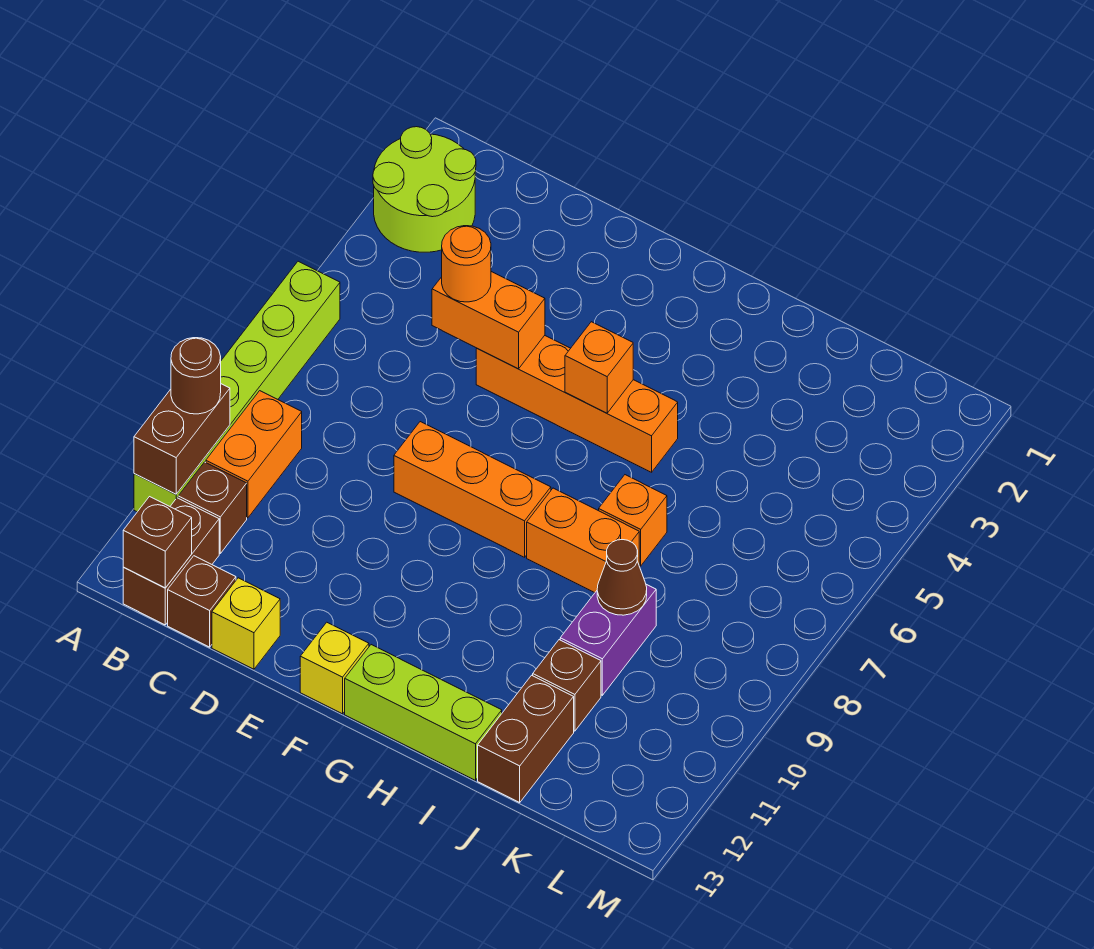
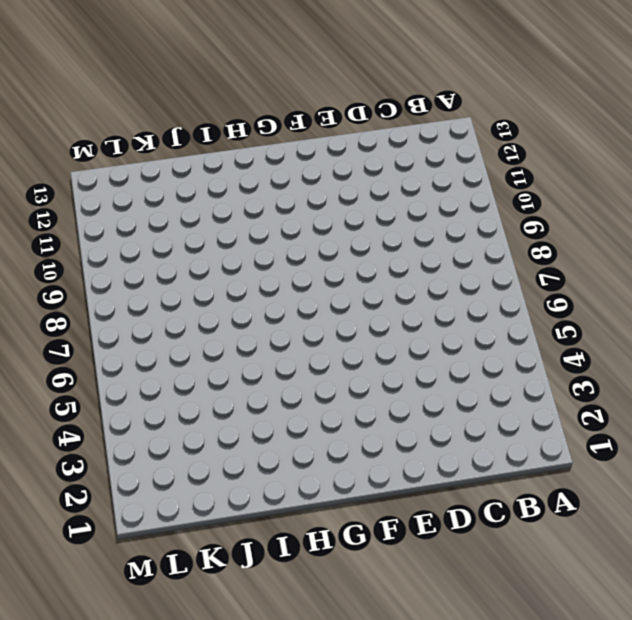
none -> lime 2x2 round brick [373,127,476,252]
none -> lime 1x6 brick [134,261,340,512]
none -> orange 1x2 brick [206,391,302,518]

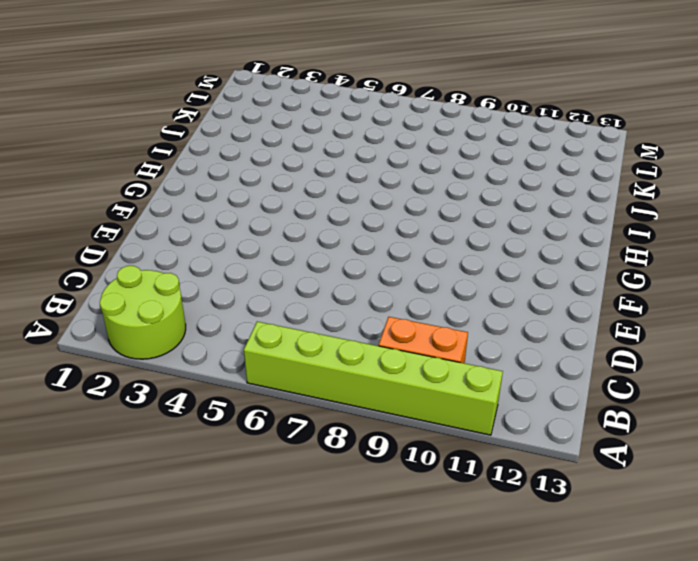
none -> brown 1x1 brick [178,462,247,553]
none -> brown 1x2 brick [123,498,219,625]
none -> brown 1x1 brick [168,556,236,647]

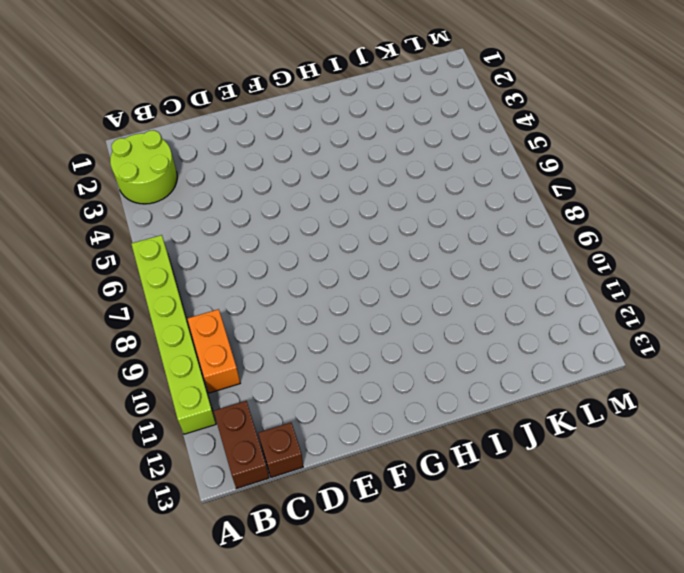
none -> brown 1x1 brick [178,462,247,553]
none -> yellow 1x1 brick [212,578,280,669]
none -> orange 1x4 brick [476,335,678,472]

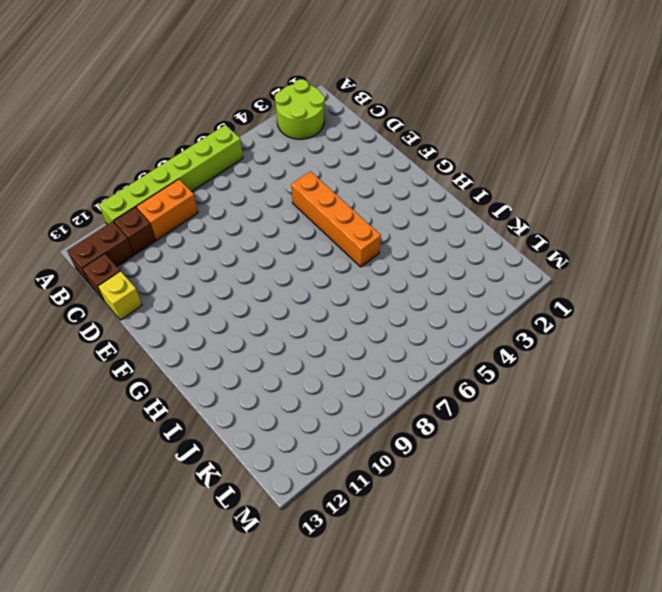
none -> orange 1x3 brick [394,422,551,557]
none -> yellow 1x1 brick [300,622,369,714]
none -> lime 1x3 brick [345,645,502,780]

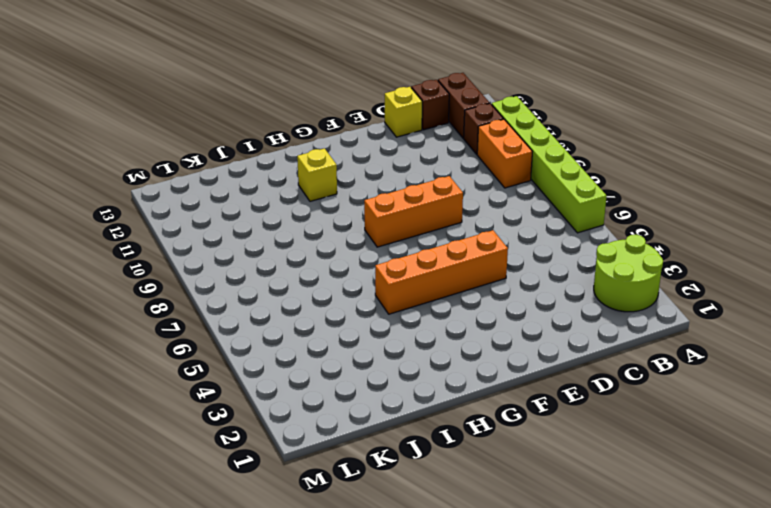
yellow 1x1 brick [297,148,337,201] -> yellow 1x1 brick moved to [300,622,369,714]
none -> lime 1x3 brick [345,645,502,780]
none -> orange 1x2 brick [527,488,639,593]
none -> orange 1x1 brick [599,475,667,566]

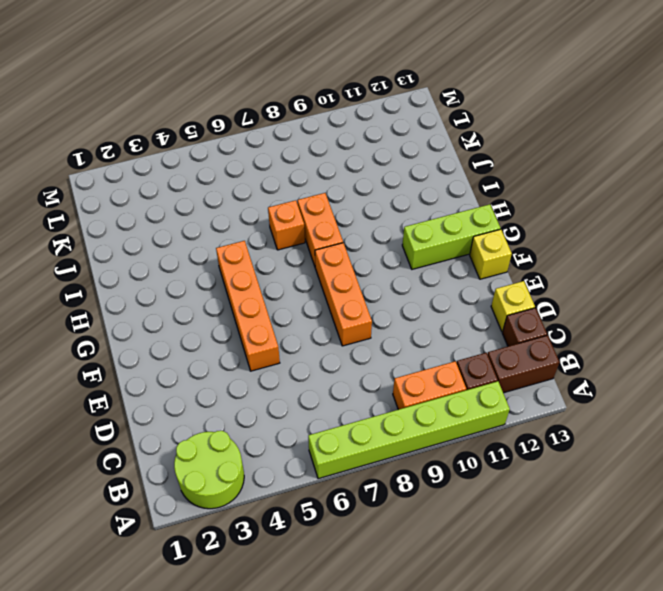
lime 1x3 brick [402,204,501,269] -> lime 1x3 brick turned to [345,645,502,780]
none -> purple 1x2 brick [560,584,656,695]
none -> brown 1x1 brick [533,640,601,731]
none -> brown 1x2 brick [478,675,574,802]

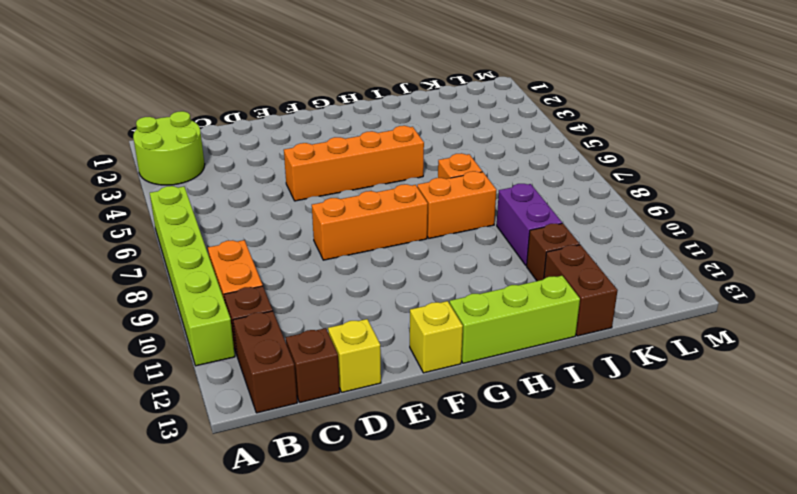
none -> brown 1x2 brick [134,384,230,494]
none -> brown 1x1 brick [123,497,192,588]
none -> orange 1x2 brick [432,272,545,369]

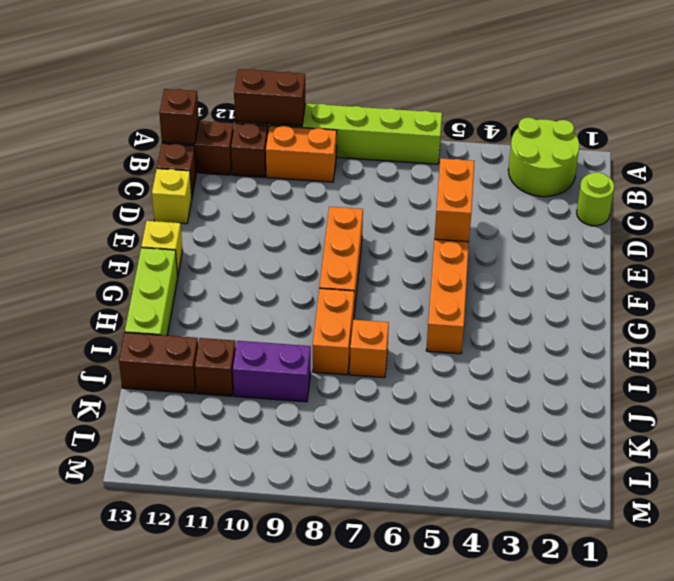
lime 1x1 round brick [577,172,614,226] -> none
none -> orange 1x1 brick [565,322,633,413]
none -> brown 1x1 cone [597,540,647,615]
none -> brown 1x1 round brick [171,338,221,414]

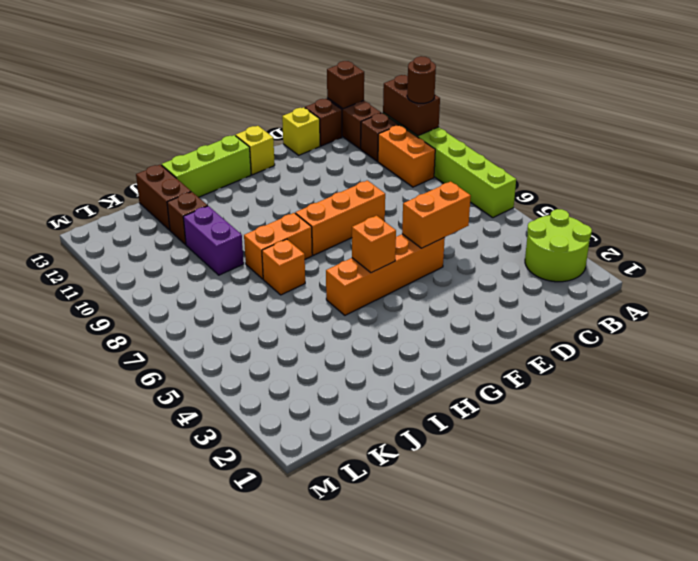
none -> brown 1x1 cone [597,540,647,615]
none -> orange 1x1 round brick [442,226,491,302]

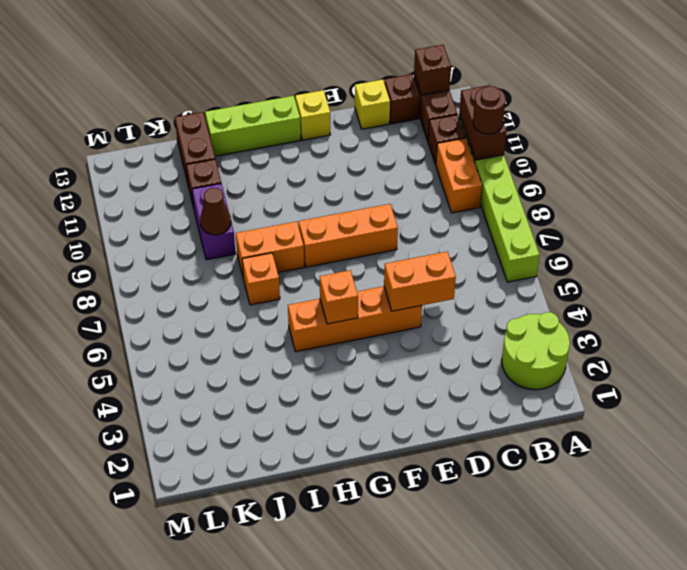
none -> orange 1x1 round brick [442,226,491,302]

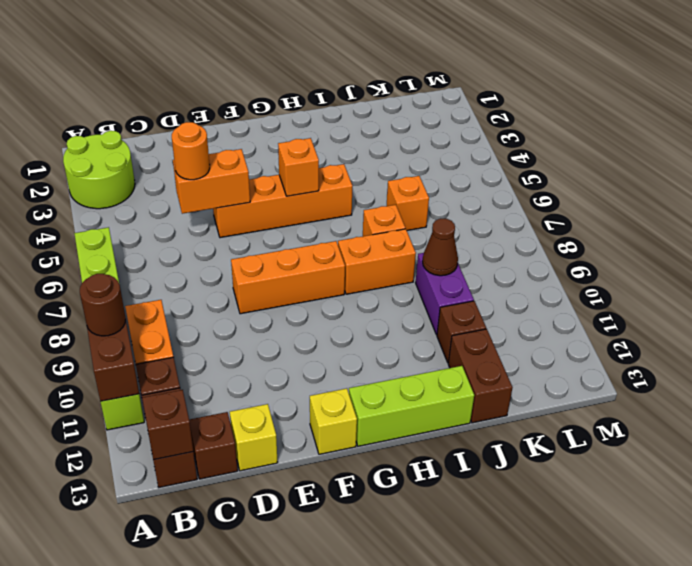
orange 1x1 brick [387,176,429,230] -> none

